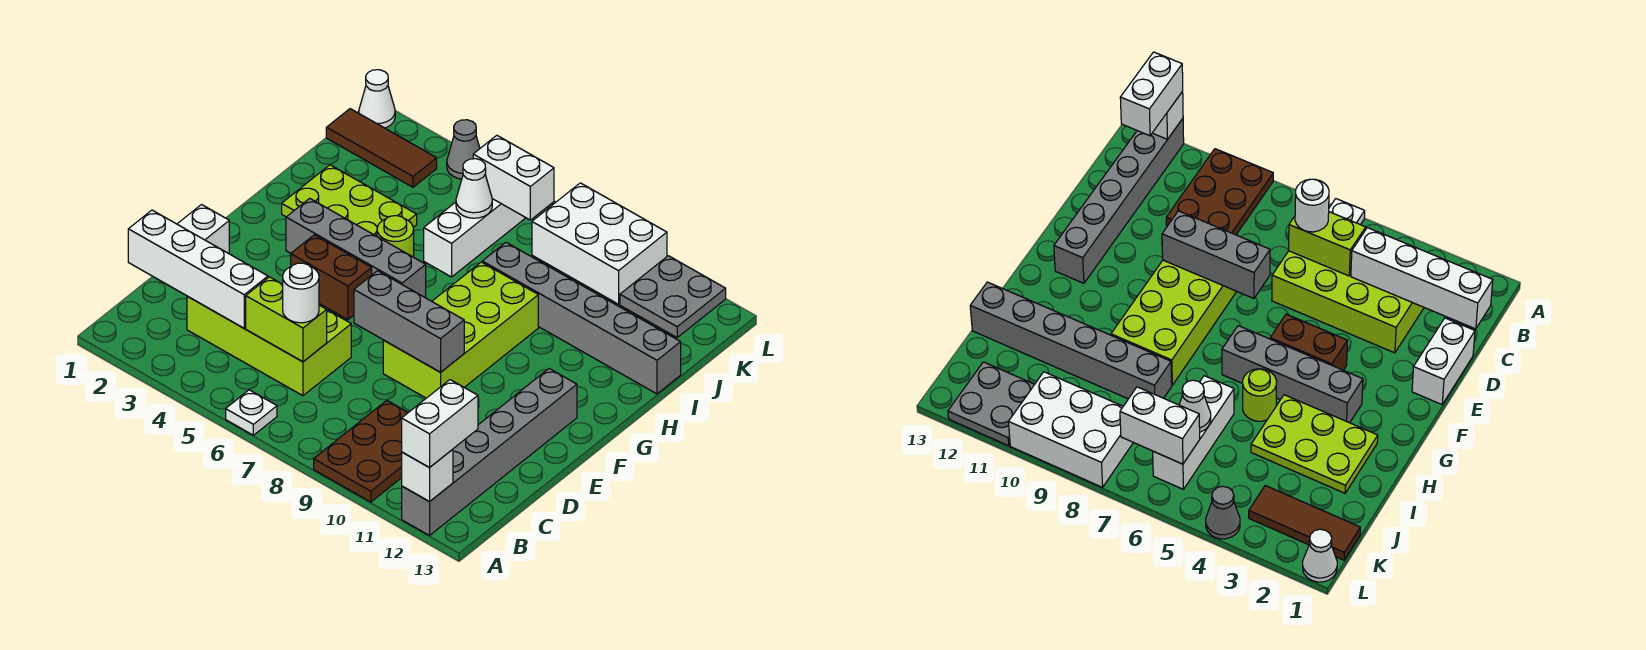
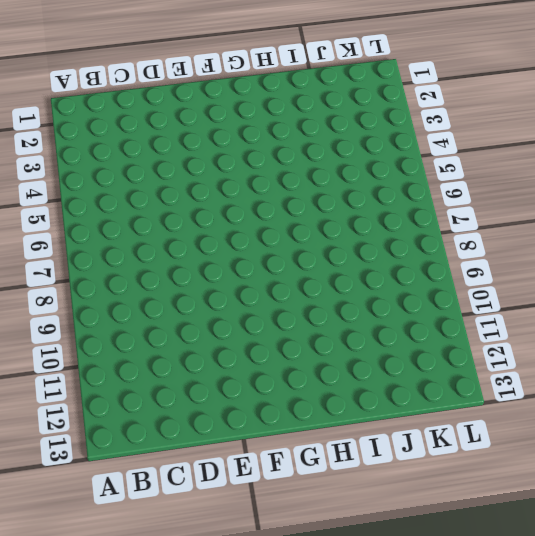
none -> white 1x1 plate [226,390,277,435]
none -> brown 2x3 plate [314,400,408,502]
none -> grey 1x6 brick [402,369,577,535]

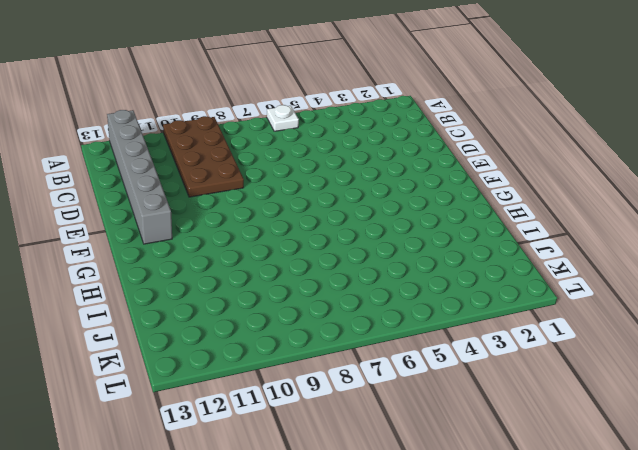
brown 2x4 plate [163,116,244,197] -> brown 2x3 plate [314,400,408,502]
none -> lime 2x4 brick [187,276,351,396]
none -> white 1x2 brick [177,205,229,254]
none -> lime 2x4 brick [383,262,538,398]

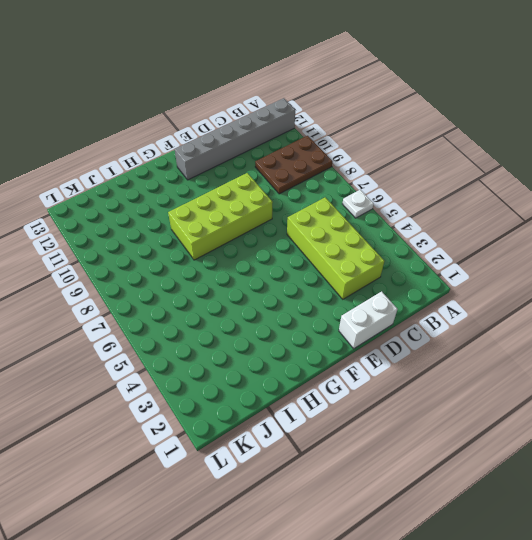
none -> brown 1x2 brick [291,235,372,320]
none -> grey 1x4 brick [286,198,426,298]
none -> lime 2x3 plate [282,165,417,236]

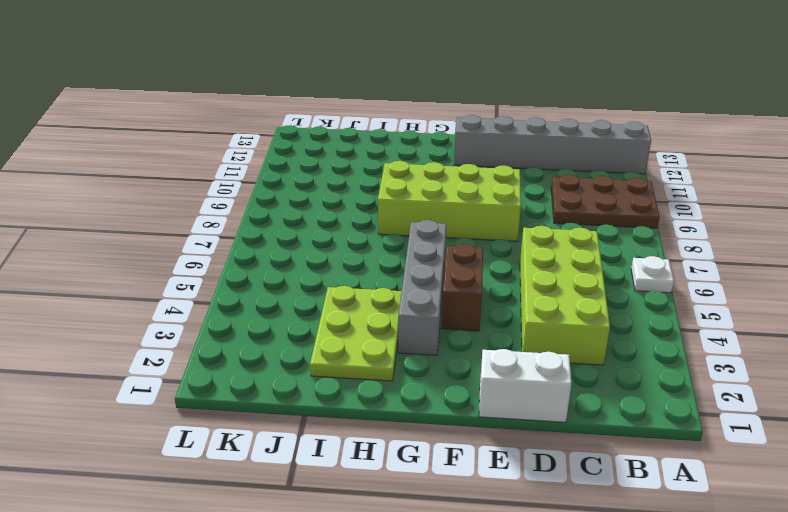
none -> lime 1x1 round brick [377,216,414,257]
none -> white 1x3 brick [424,199,525,277]
none -> grey 1x6 brick [482,243,681,394]

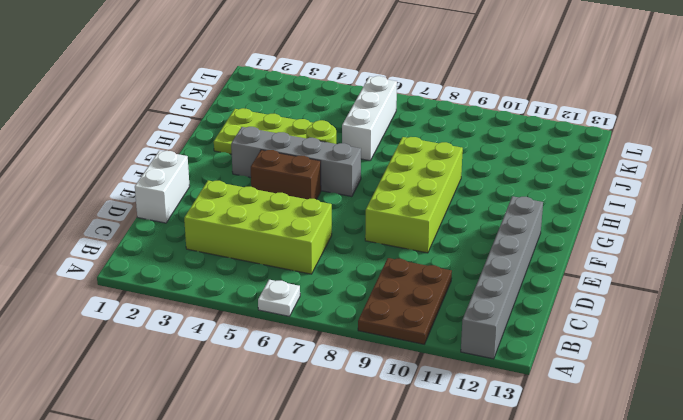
none -> grey 1x6 brick [482,243,681,394]
none -> brown 1x3 tile [326,109,437,187]
none -> white 2x3 brick [532,183,667,304]

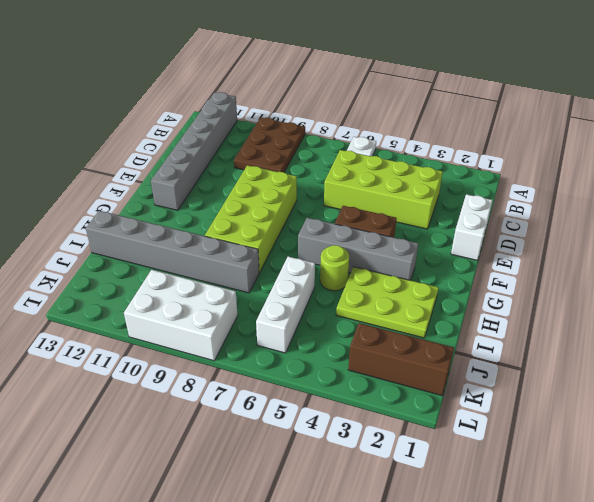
brown 1x3 brick [348,323,454,396] -> brown 1x3 tile [326,109,437,187]
none -> grey 2x2 plate [620,256,726,337]
none -> white 1x1 cone [359,70,395,128]
none -> grey 1x1 cone [447,120,480,179]

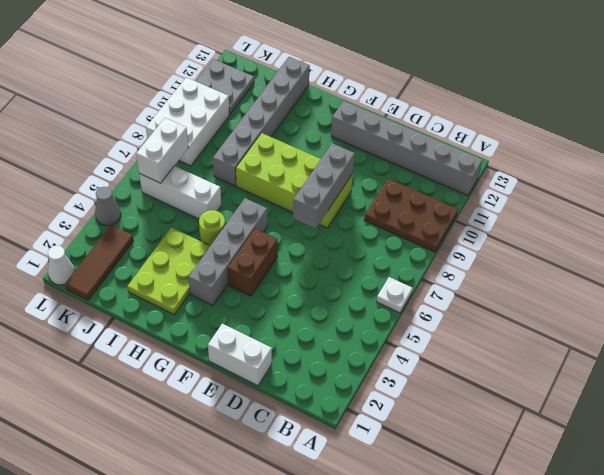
none -> lime 2x4 brick [187,276,351,396]
none -> white 1x1 brick [402,449,453,502]
none -> white 1x4 brick [128,210,268,328]

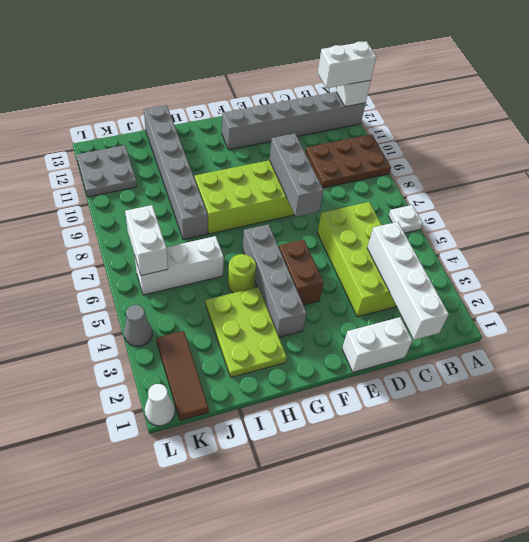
none -> white 2x3 brick [532,183,667,304]
none -> lime 1x2 brick [246,277,327,362]
none -> white 1x1 cone [456,159,492,218]

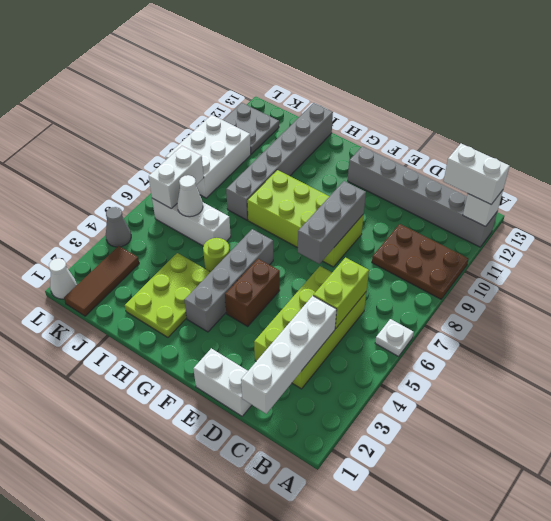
none -> white 1x1 round brick [283,263,319,323]

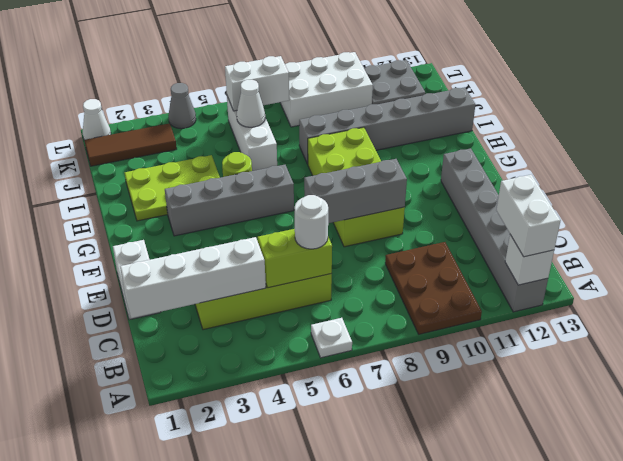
none -> brown 1x2 brick [291,235,372,320]

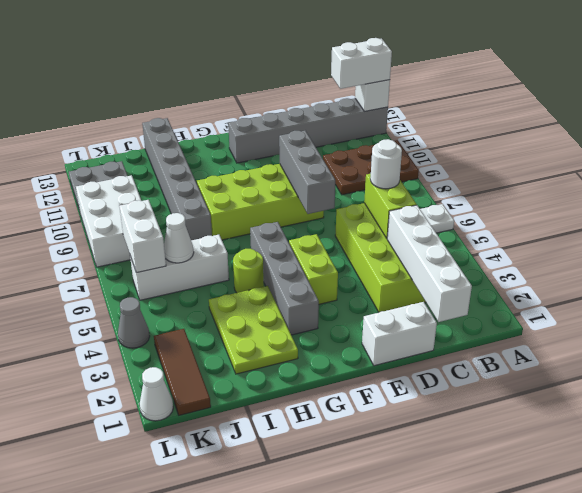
lime 1x2 brick [289,234,338,304] -> brown 1x2 brick [291,235,372,320]

